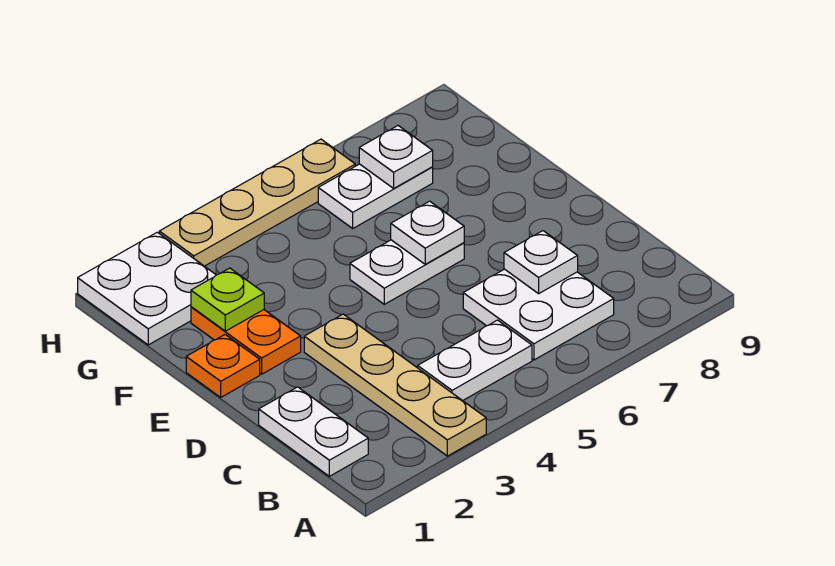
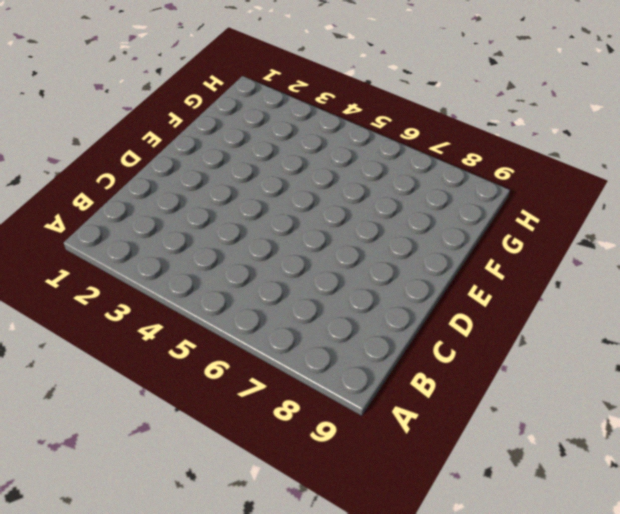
none -> tan 1x4 plate [304,314,486,456]
none -> white 1x2 plate [259,387,368,476]
none -> white 1x2 plate [418,320,532,401]

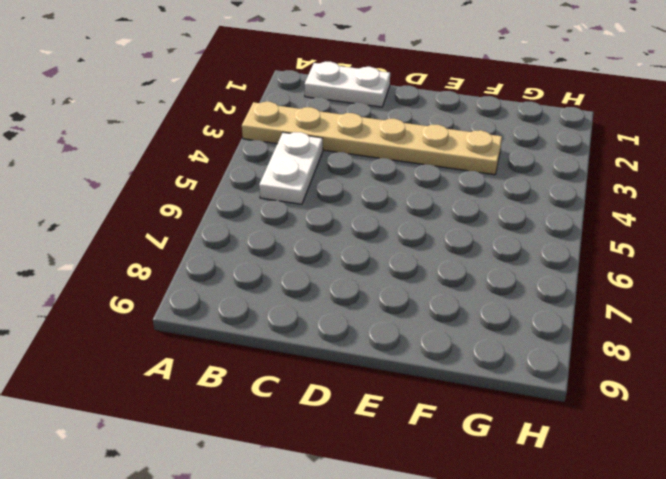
tan 1x6 plate [242,102,502,175] -> tan 1x4 plate [304,314,486,456]
none -> white 2x2 plate [463,269,614,360]
none -> orange 1x1 plate [186,335,260,397]
none -> orange 1x2 plate [191,307,301,374]

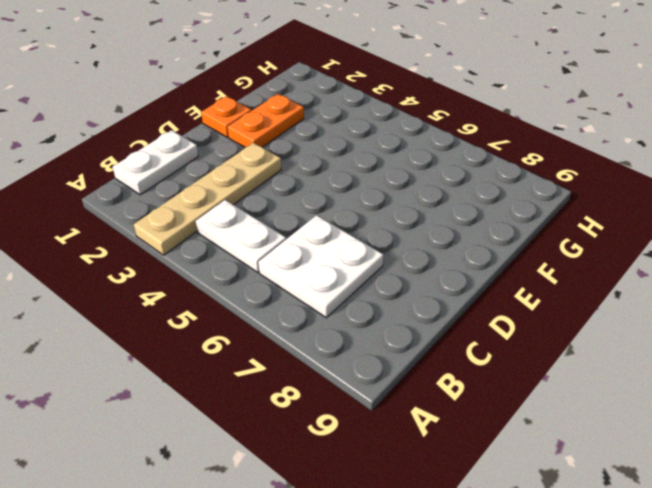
none -> white 1x2 plate [350,240,464,304]
none -> white 2x2 plate [78,232,216,345]
none -> white 1x2 plate [318,164,433,228]

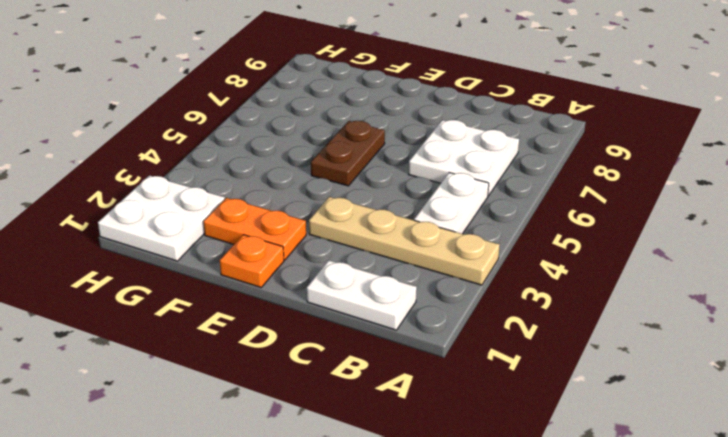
brown 1x2 plate [311,121,385,186] -> white 1x2 plate [350,240,464,304]
none -> white 1x2 plate [318,164,433,228]
none -> tan 1x4 plate [159,139,355,266]
none -> white 1x1 plate [504,231,578,294]

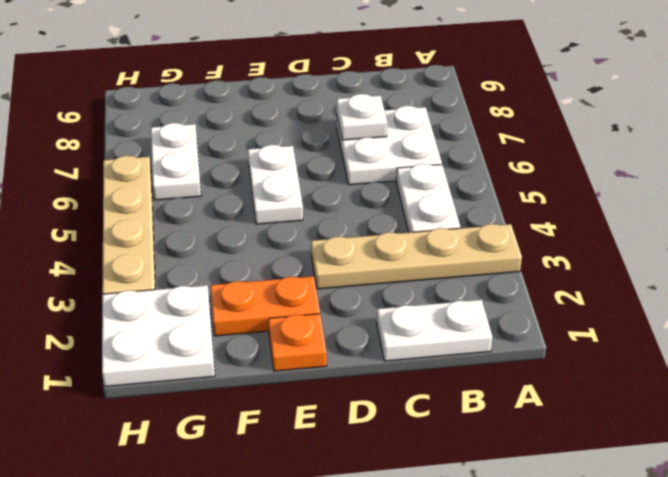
none -> white 1x1 plate [391,201,464,264]
none -> lime 1x1 plate [191,268,264,331]
none -> white 1x1 plate [359,126,433,188]

